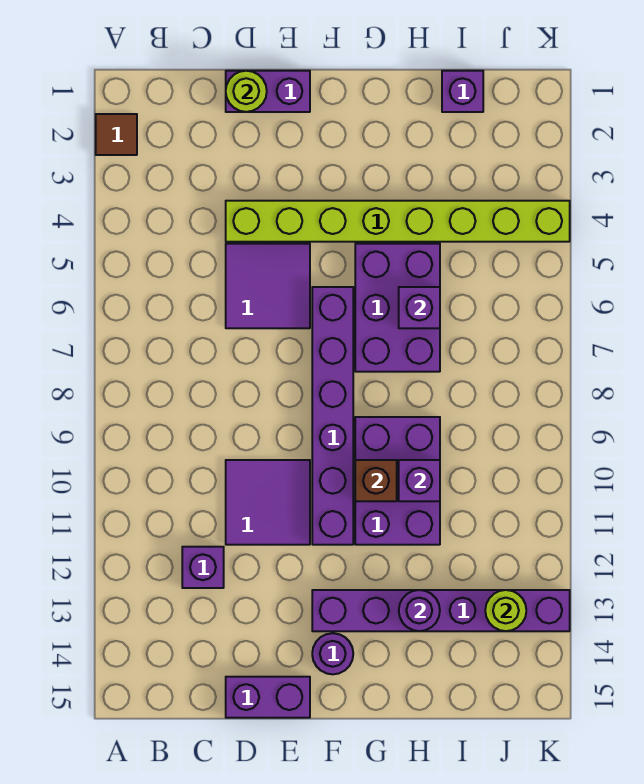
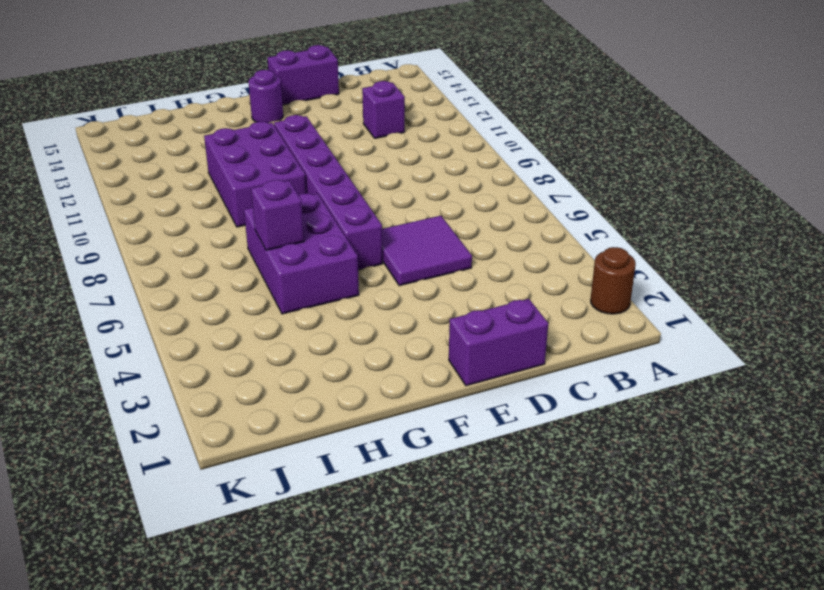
brown 1x1 round brick [591,247,636,314] -> brown 1x1 tile [96,114,137,155]
none -> lime 1x8 brick [226,201,570,242]
none -> purple 2x2 tile [226,460,310,545]
none -> purple 1x6 brick [312,590,570,631]

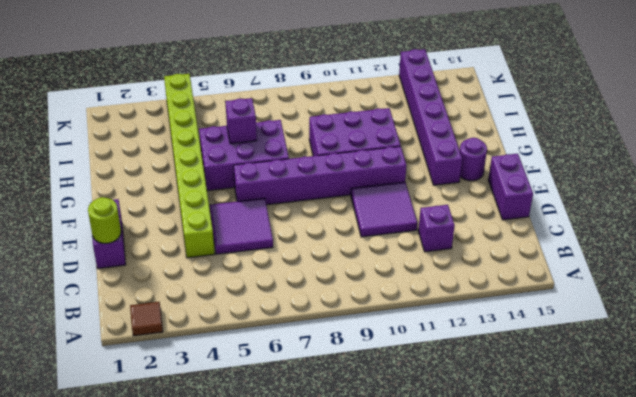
none -> purple 1x1 brick [442,71,483,112]
none -> brown 1x1 brick [355,460,397,501]
none -> purple 1x1 brick [399,460,440,501]

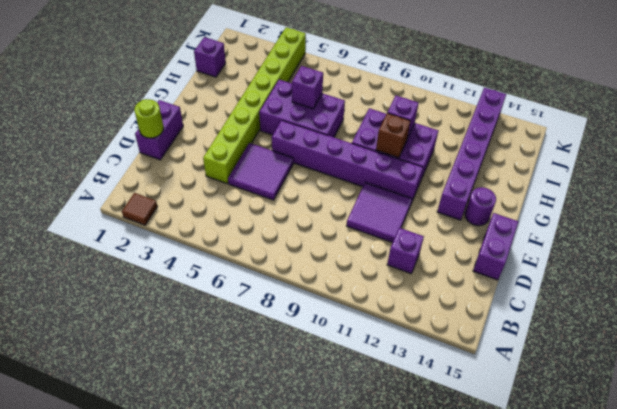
none -> purple 1x1 round brick [399,590,440,631]
none -> lime 1x1 round brick [485,590,526,631]

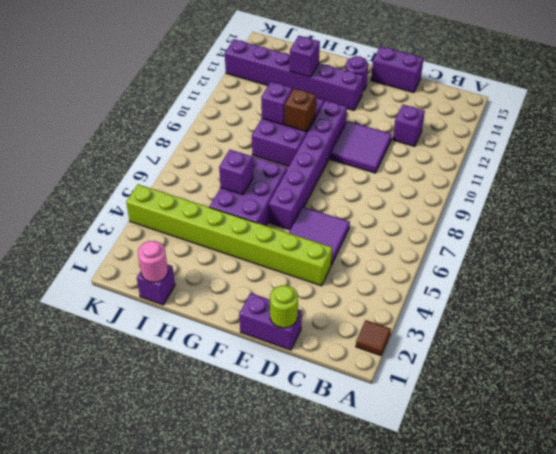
purple 1x1 brick [290,36,320,77] -> purple 1x1 round brick [399,590,440,631]
pink 1x1 round brick [138,241,168,282] -> none
none -> lime 1x1 round brick [485,590,526,631]

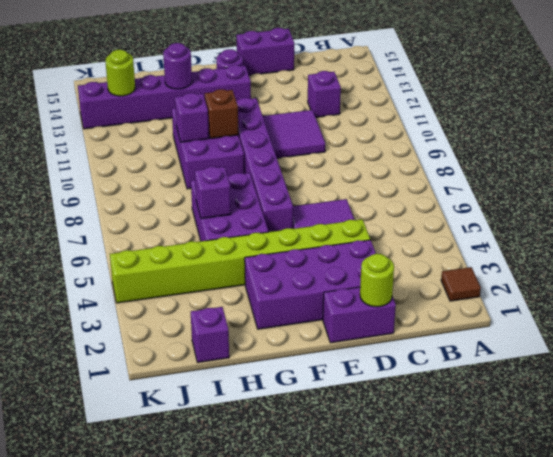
purple 2x4 brick [245,240,376,329] -> none

